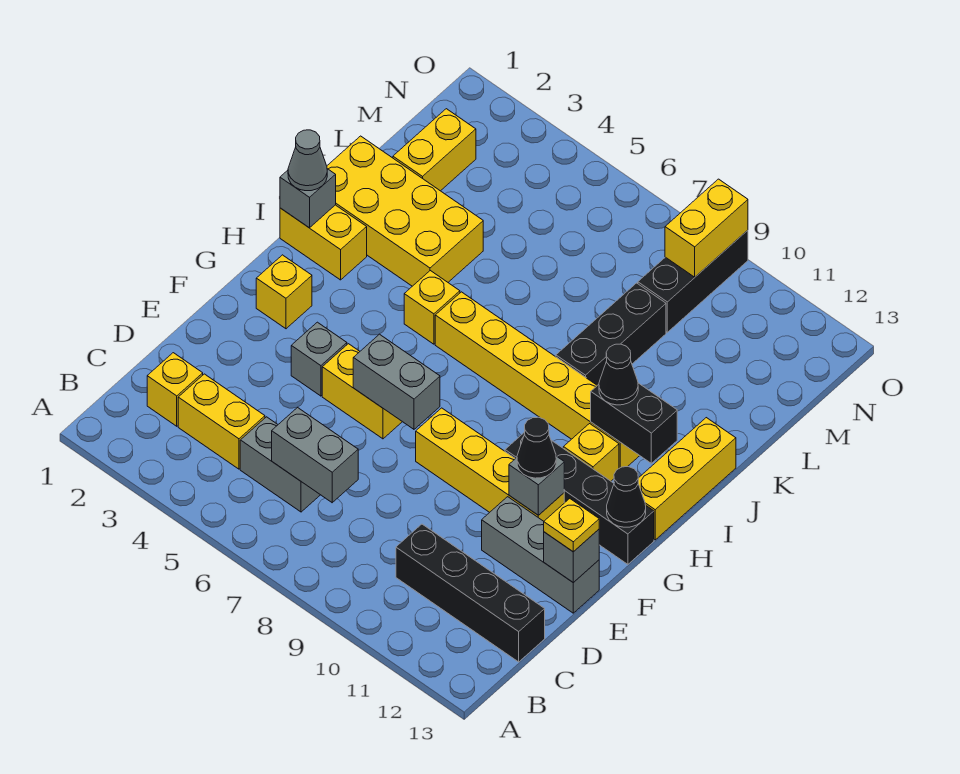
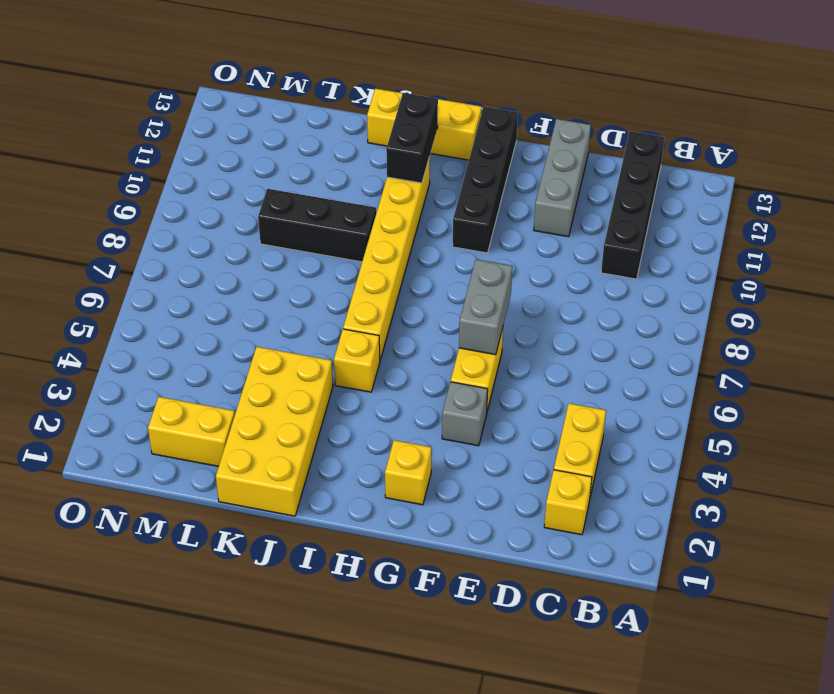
none -> grey 1x2 brick [240,417,320,512]
none -> yellow 1x4 brick [416,408,564,521]
none -> yellow 1x1 brick [563,424,619,481]
none -> yellow 1x2 brick [280,205,367,280]

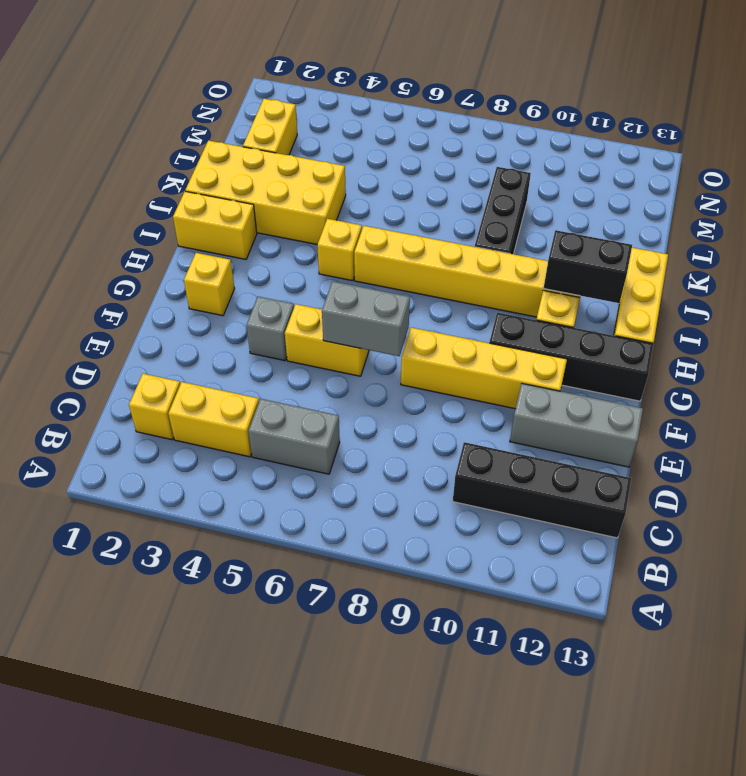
none -> black 1x3 brick [638,230,748,332]
none -> grey 1x2 brick [272,407,358,503]
none -> grey 1x1 brick [544,529,599,583]
none -> grey 1x1 brick [509,456,564,515]

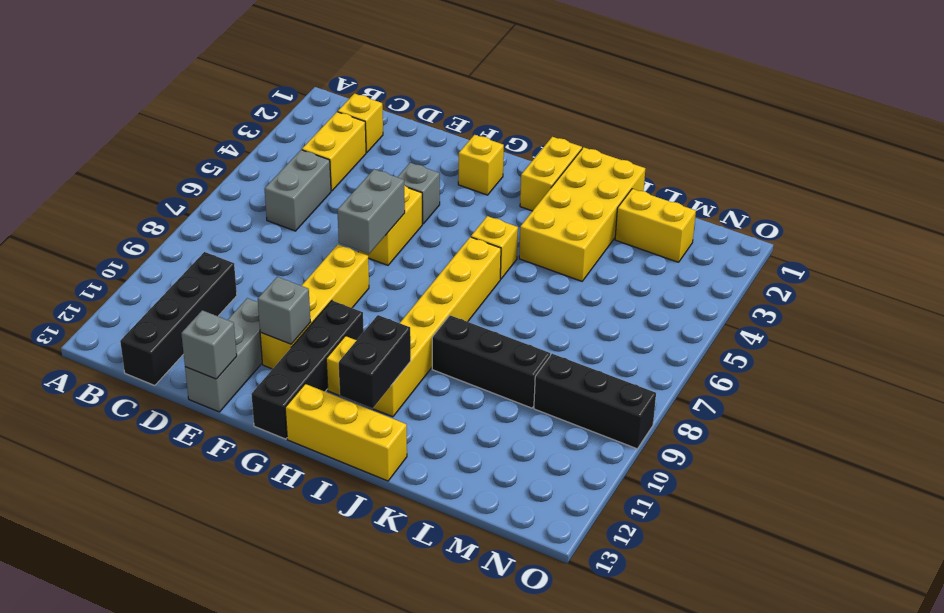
none -> grey 1x2 brick [272,407,358,503]
none -> black 1x1 cone [607,467,646,527]
none -> grey 1x1 brick [280,169,336,228]
none -> yellow 1x2 brick [665,179,748,277]

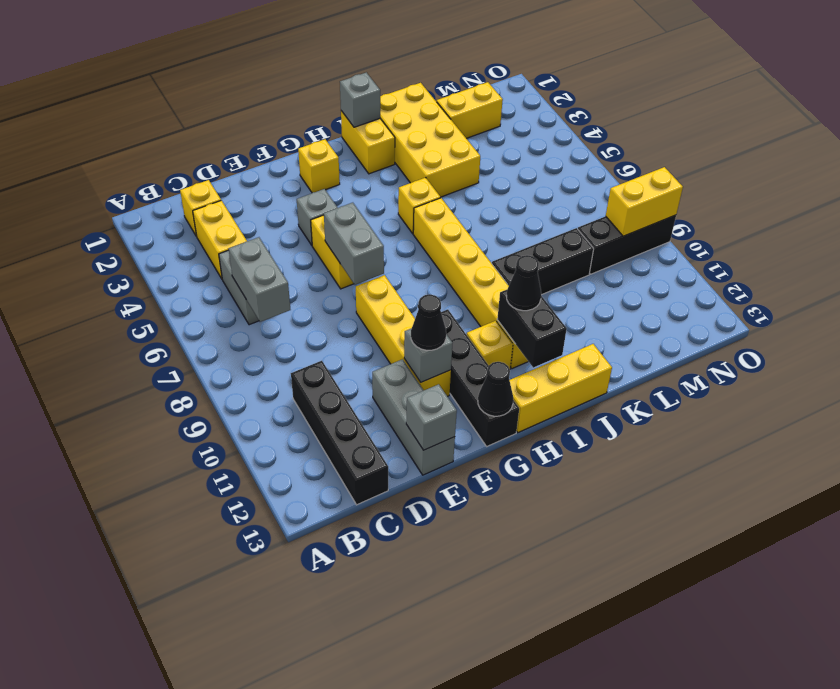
none -> yellow 1x1 plate [544,499,599,552]
none -> grey 1x1 cone [288,130,327,191]

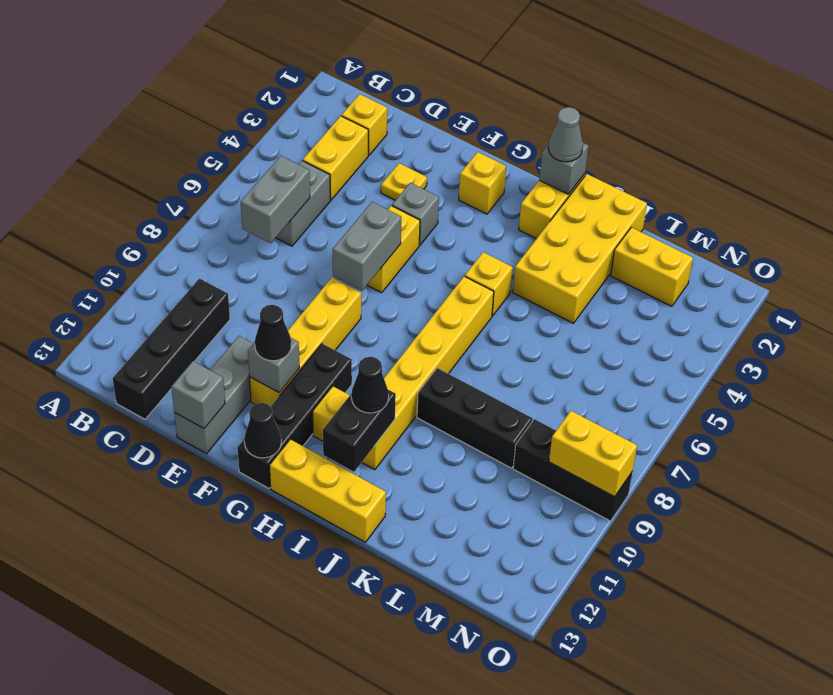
yellow 1x1 plate [381,163,427,200] -> yellow 1x1 plate moved to [544,499,599,552]

